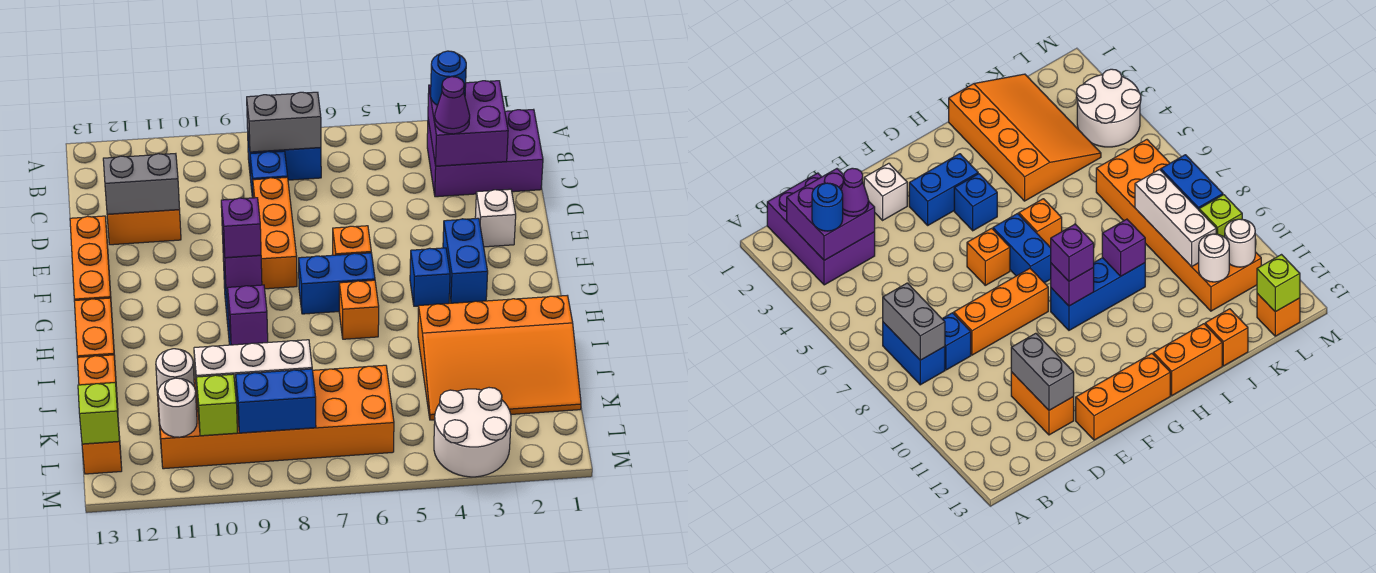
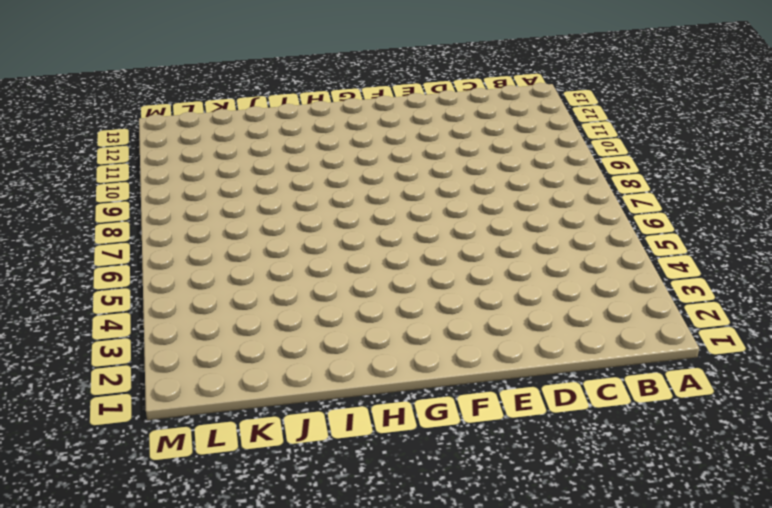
none -> purple 2x3 brick [427,109,543,197]
none -> blue 1x2 brick [248,138,321,180]
none -> blue 1x1 brick [250,151,288,198]
none -> orange 1x3 brick [253,177,297,289]

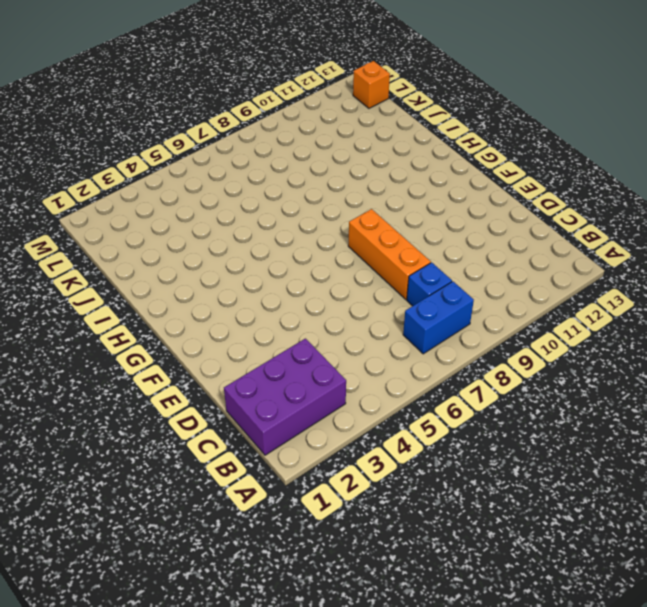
none -> orange 1x2 brick [107,210,181,245]
none -> white 1x1 brick [475,189,516,247]
none -> orange 1x3 brick [70,216,112,310]
none -> blue 1x2 brick [443,218,488,303]

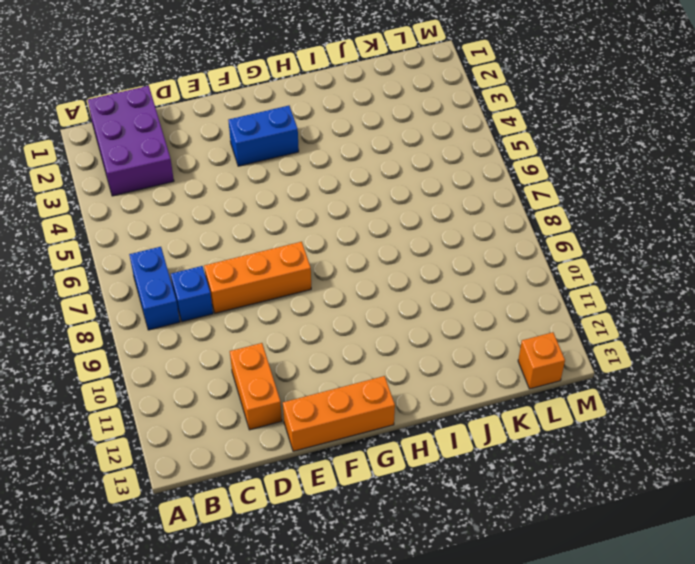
none -> white 1x1 brick [475,189,516,247]
none -> orange 1x1 brick [333,226,371,255]
none -> blue 1x1 brick [410,248,450,306]
none -> blue 1x2 brick [299,253,375,314]

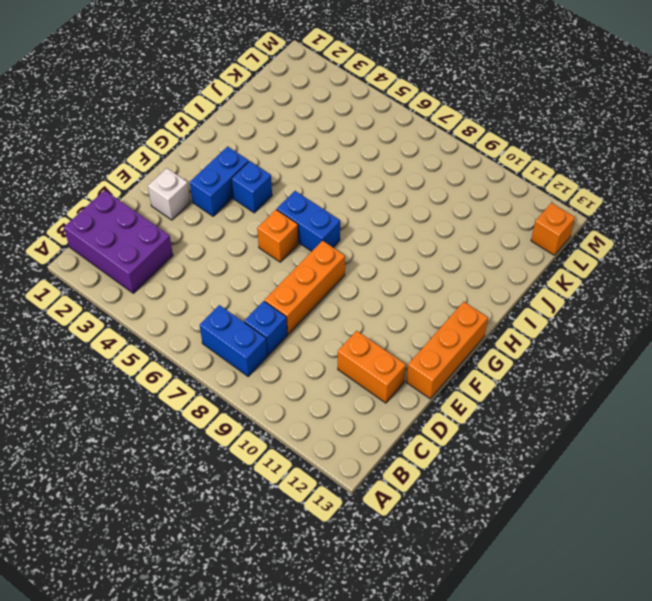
none -> blue 1x3 brick [1051,258,1145,330]
none -> orange 1x1 brick [339,280,379,339]
none -> orange 1x2 brick [74,298,116,373]
none -> orange 3x4 slope [418,296,581,420]

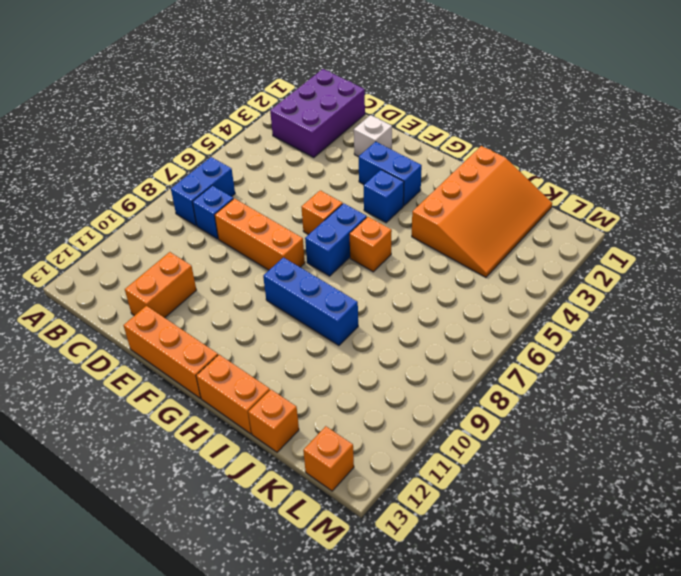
none -> orange 2x6 brick [157,365,394,469]
none -> white 2x2 round brick [434,388,511,477]
none -> purple 2x2 brick [428,81,508,166]
none -> grey 1x2 brick [247,92,321,152]

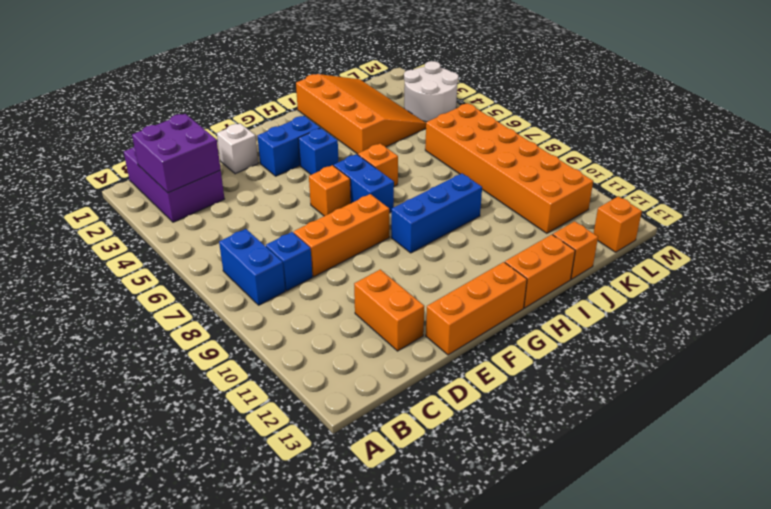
none -> grey 1x2 brick [247,92,321,152]
none -> grey 1x2 brick [103,154,180,214]
none -> purple 1x1 brick [222,233,262,289]
none -> purple 1x1 brick [228,285,268,345]

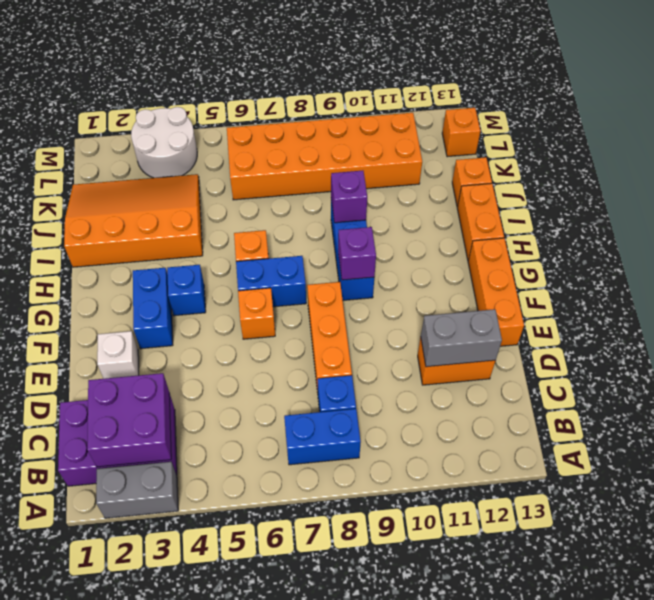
grey 1x2 brick [96,462,178,518] -> grey 1x2 brick moved to [247,92,321,152]
none -> white 1x3 brick [194,340,312,404]
none -> white 1x1 round brick [156,349,194,393]
none -> blue 1x2 brick [236,369,316,433]
none -> lime 1x1 brick [196,374,237,436]

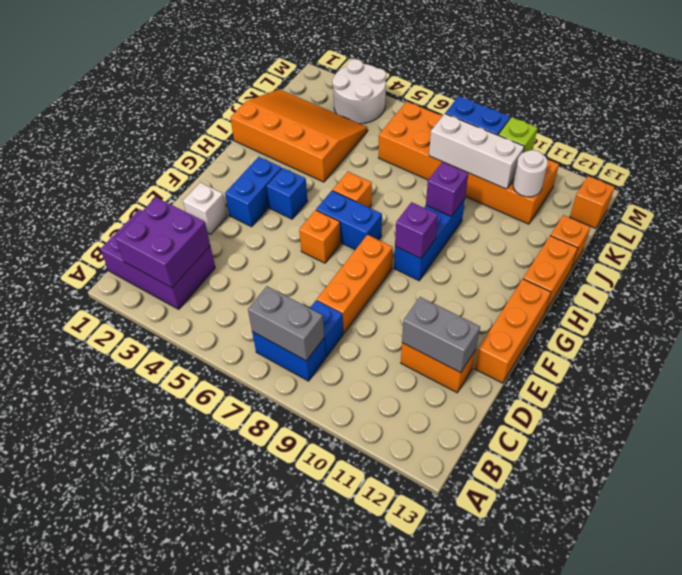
none -> white 1x1 round brick [158,378,197,437]
none -> lime 1x1 brick [78,382,120,444]
none -> blue 1x1 round brick [431,51,466,105]
none -> purple 1x1 cone [435,77,470,134]

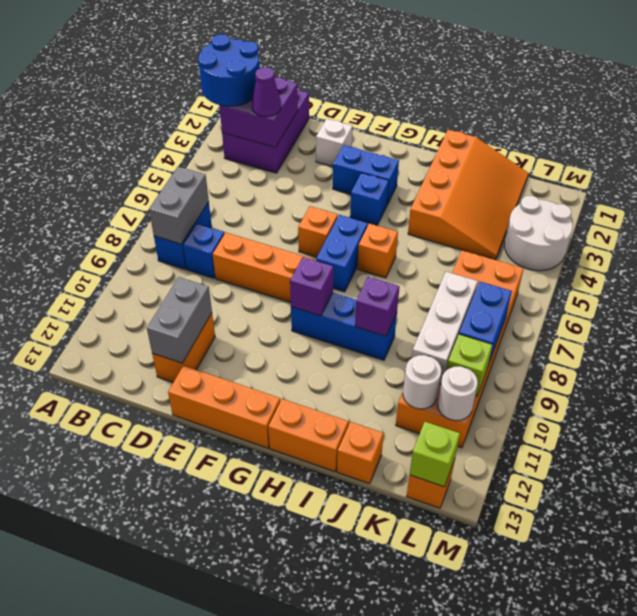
blue 2x2 round brick [198,34,260,106] -> blue 1x1 round brick [431,51,466,105]
none -> purple 1x1 brick [221,198,261,258]

